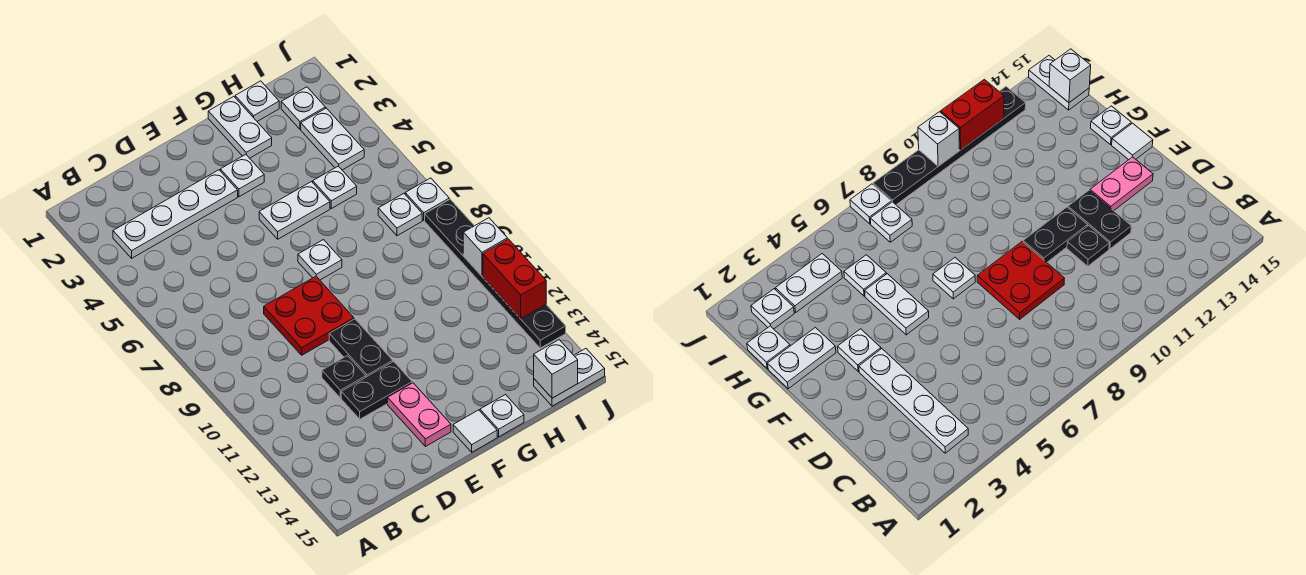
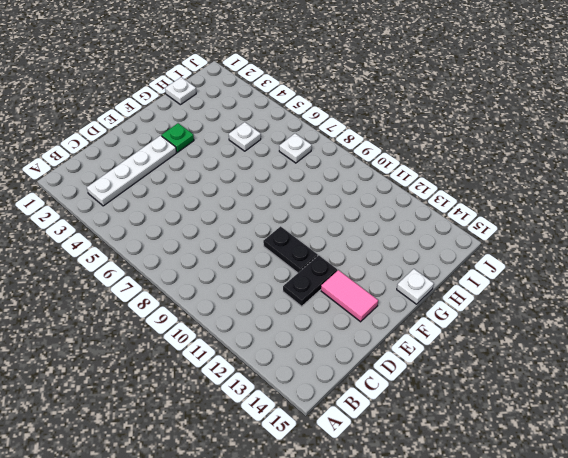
pink 1x2 tile [321,270,378,322] -> pink 1x2 plate [388,383,451,446]
green 1x1 plate [161,123,194,152] -> white 1x1 plate [220,154,264,197]
none -> red 2x2 plate [264,276,354,355]
none -> black 1x1 plate [322,356,366,398]
none -> white 1x2 plate [259,182,330,239]

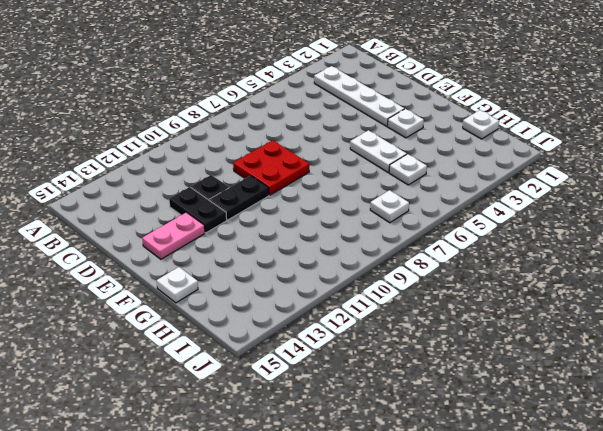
none -> white 1x1 plate [298,240,342,280]
none -> white 1x1 tile [453,410,497,452]
none -> white 1x2 plate [208,96,272,158]

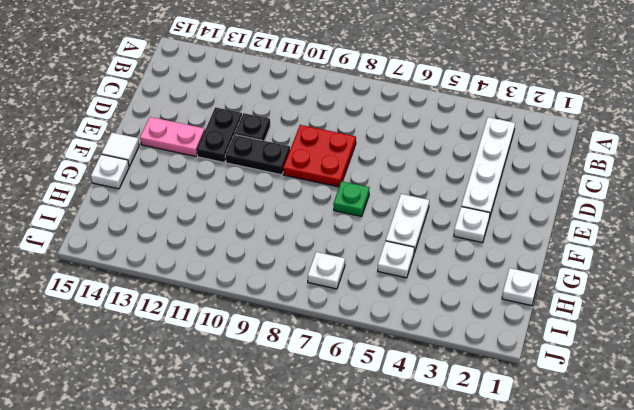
green 1x1 plate [333,181,370,217] -> white 1x1 plate [298,240,342,280]
none -> white 1x2 plate [208,96,272,158]
none -> white 1x1 plate [281,87,325,129]
none -> white 1x2 plate [301,108,364,170]

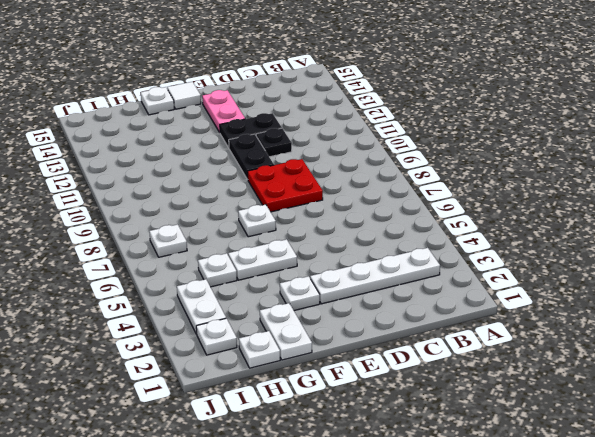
none -> white 1x2 plate [534,349,605,406]
none -> white 1x1 plate [405,178,449,220]
none -> black 1x6 plate [425,199,566,348]

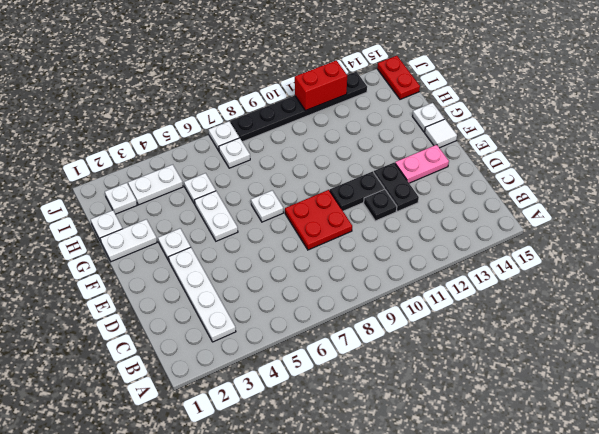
red 1x2 plate [377,56,420,99] -> white 1x2 plate [534,349,605,406]
none -> white 1x1 brick [534,340,578,398]
none -> white 1x1 brick [463,218,507,276]

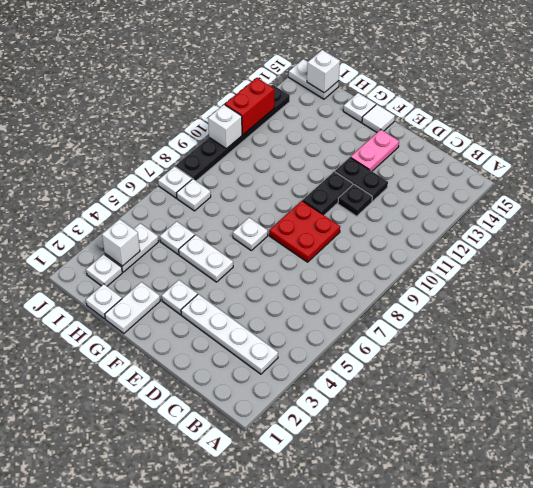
white 1x1 brick [102,219,140,266] -> none

